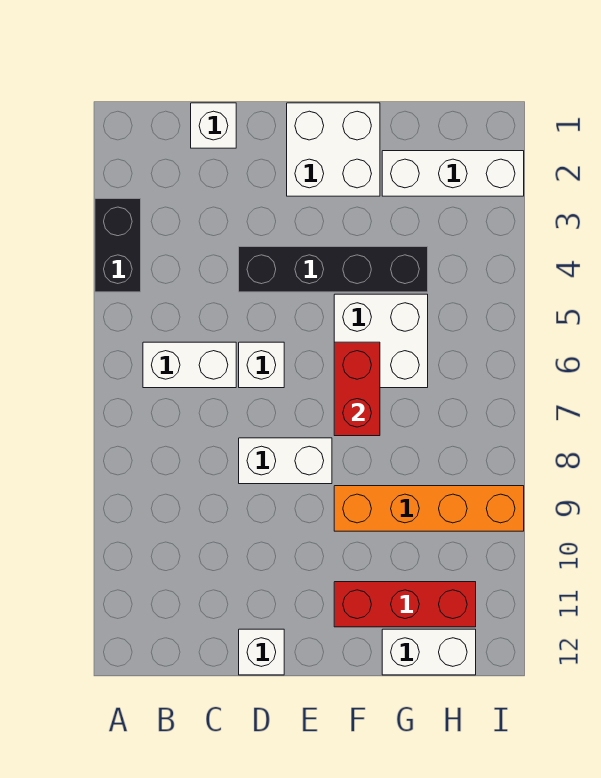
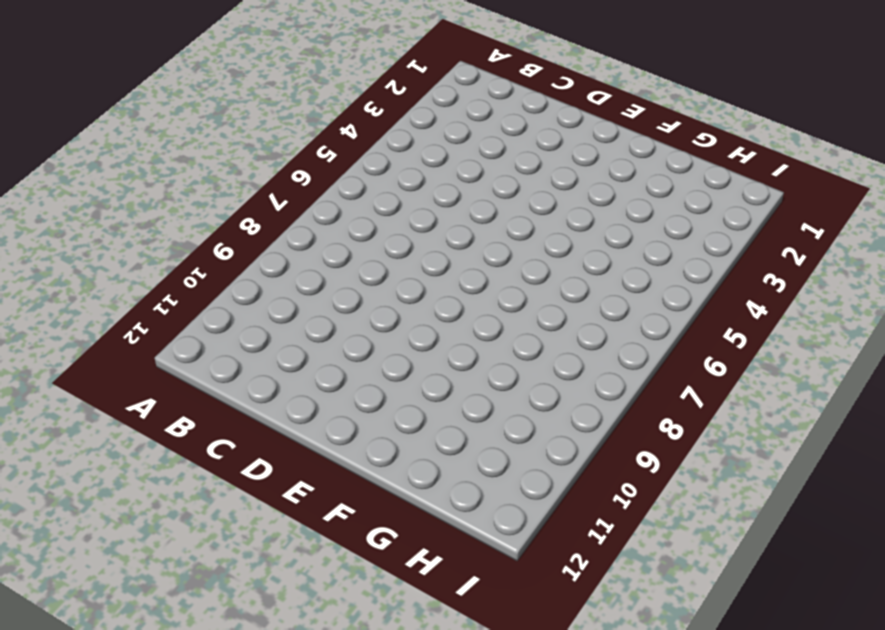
none -> black 1x2 brick [95,199,141,292]
none -> white 1x2 brick [143,342,236,388]
none -> white 1x1 brick [191,103,236,148]

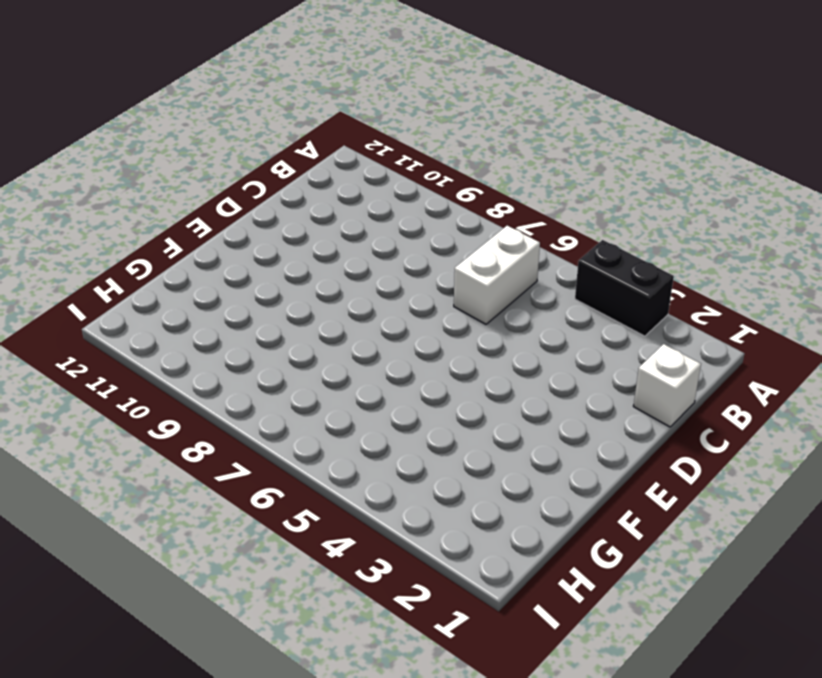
none -> black 1x4 brick [239,247,428,292]
none -> white 1x1 brick [239,342,284,388]
none -> white 1x2 brick [239,438,332,484]

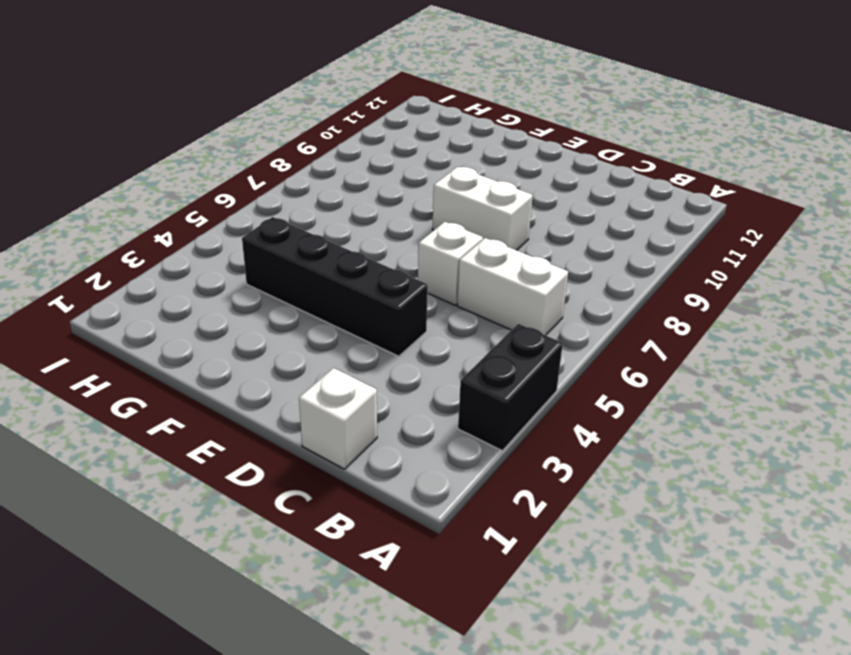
none -> white 1x1 brick [239,629,284,675]
none -> white 2x2 brick [287,103,380,196]
none -> white 2x2 brick [334,294,428,388]

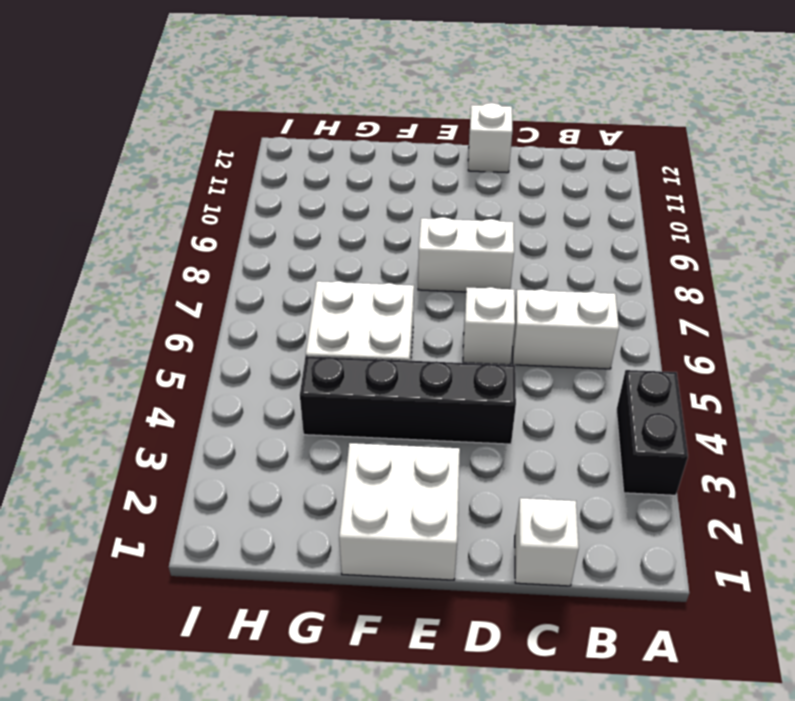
none -> orange 1x4 brick [334,486,524,531]
none -> red 1x3 brick [334,582,476,627]
none -> white 1x3 brick [382,151,524,196]

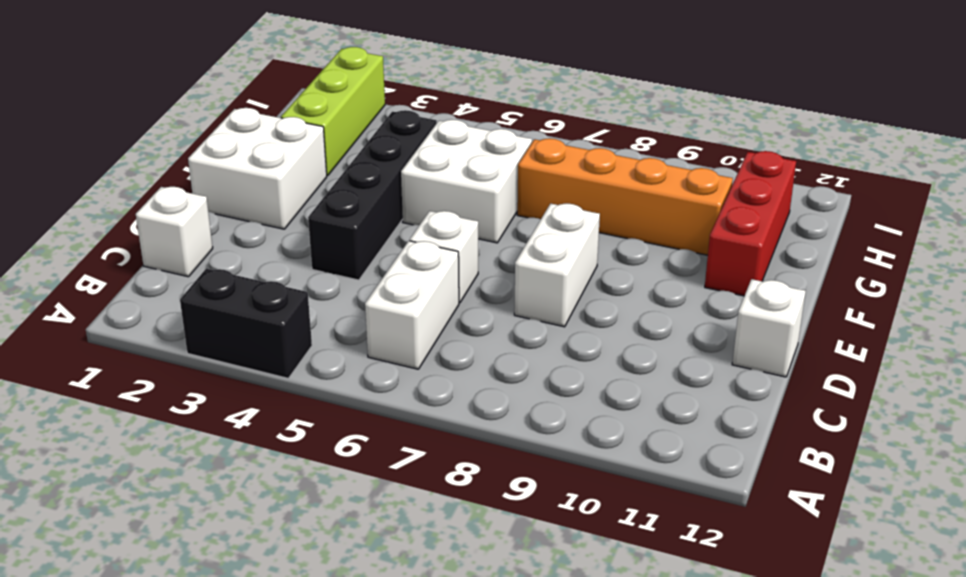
lime 1x3 brick [281,47,385,176] -> white 1x3 brick [382,151,524,196]
orange 1x4 brick [517,138,733,255] -> orange 1x4 brick turned to [334,486,524,531]
none -> white 1x2 brick [382,629,476,675]
none -> red 1x2 brick [334,342,380,436]

